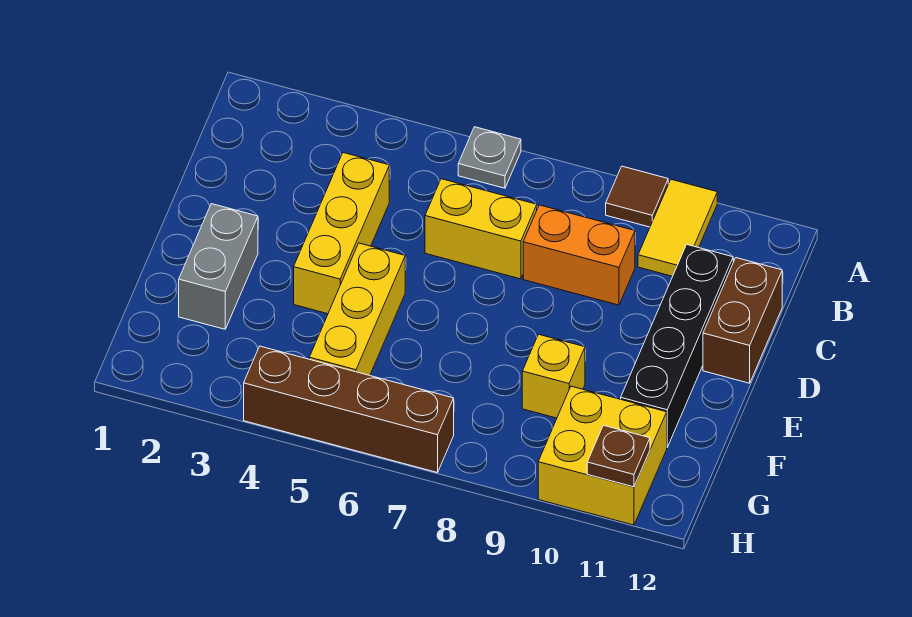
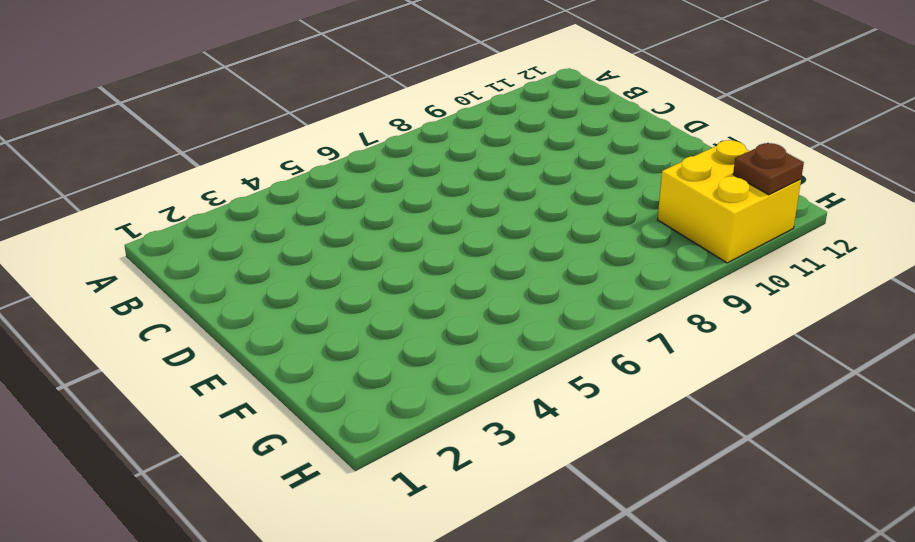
none -> grey 1x1 plate [458,127,521,188]
none -> brown 1x1 tile [606,166,668,227]
none -> yellow 1x2 tile [638,179,717,276]

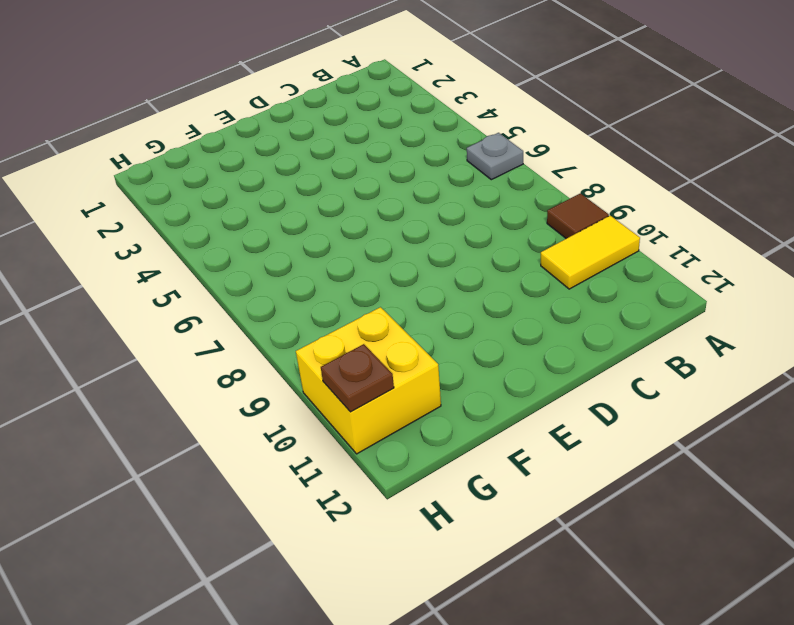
none -> yellow 1x3 brick [294,153,389,314]
none -> yellow 1x2 brick [425,179,537,279]
none -> orange 1x2 brick [523,205,635,305]

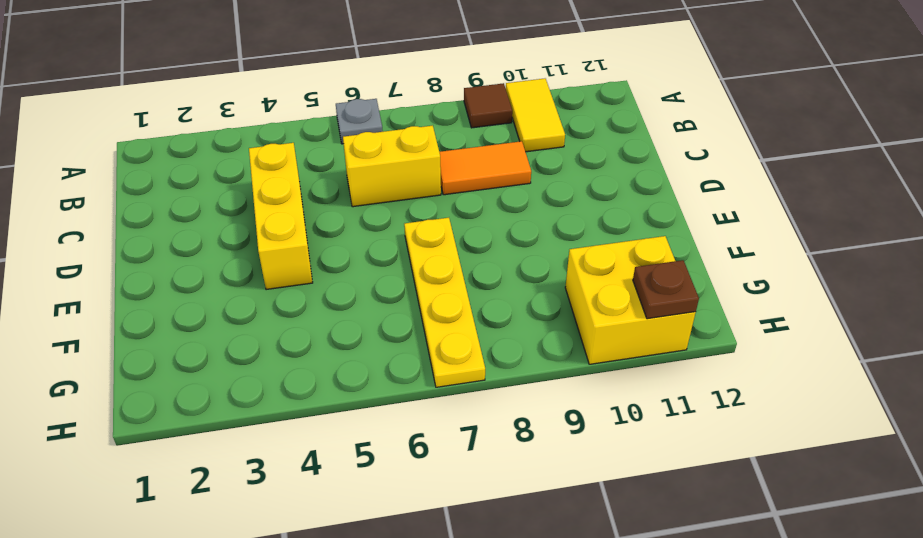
orange 1x2 tile [440,141,531,195] -> orange 1x2 brick [523,205,635,305]
yellow 1x4 plate [404,218,485,387] -> brown 1x4 brick [244,346,454,473]
none -> black 1x4 brick [621,245,733,447]
none -> brown 1x2 brick [703,258,782,383]
none -> grey 1x2 brick [179,204,258,329]

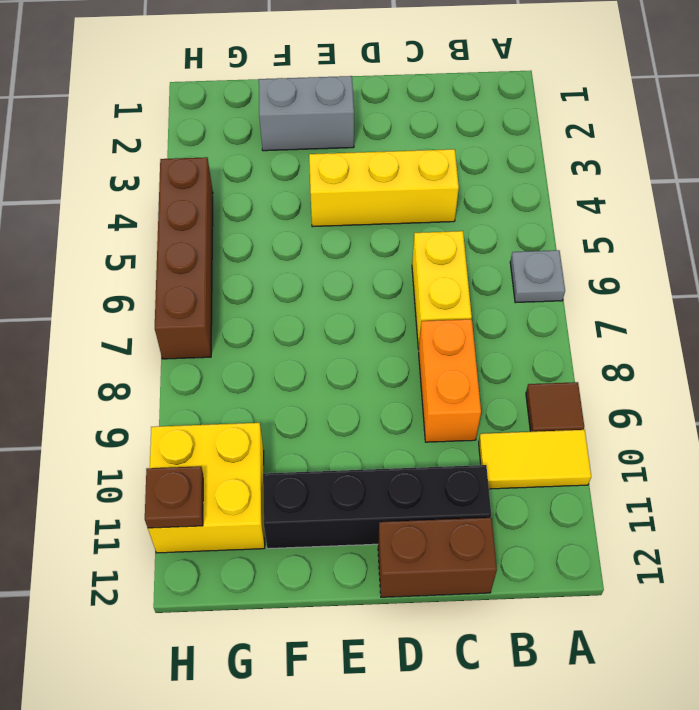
none -> yellow 1x3 brick [309,243,405,375]
none -> yellow 1x1 brick [522,334,585,418]

